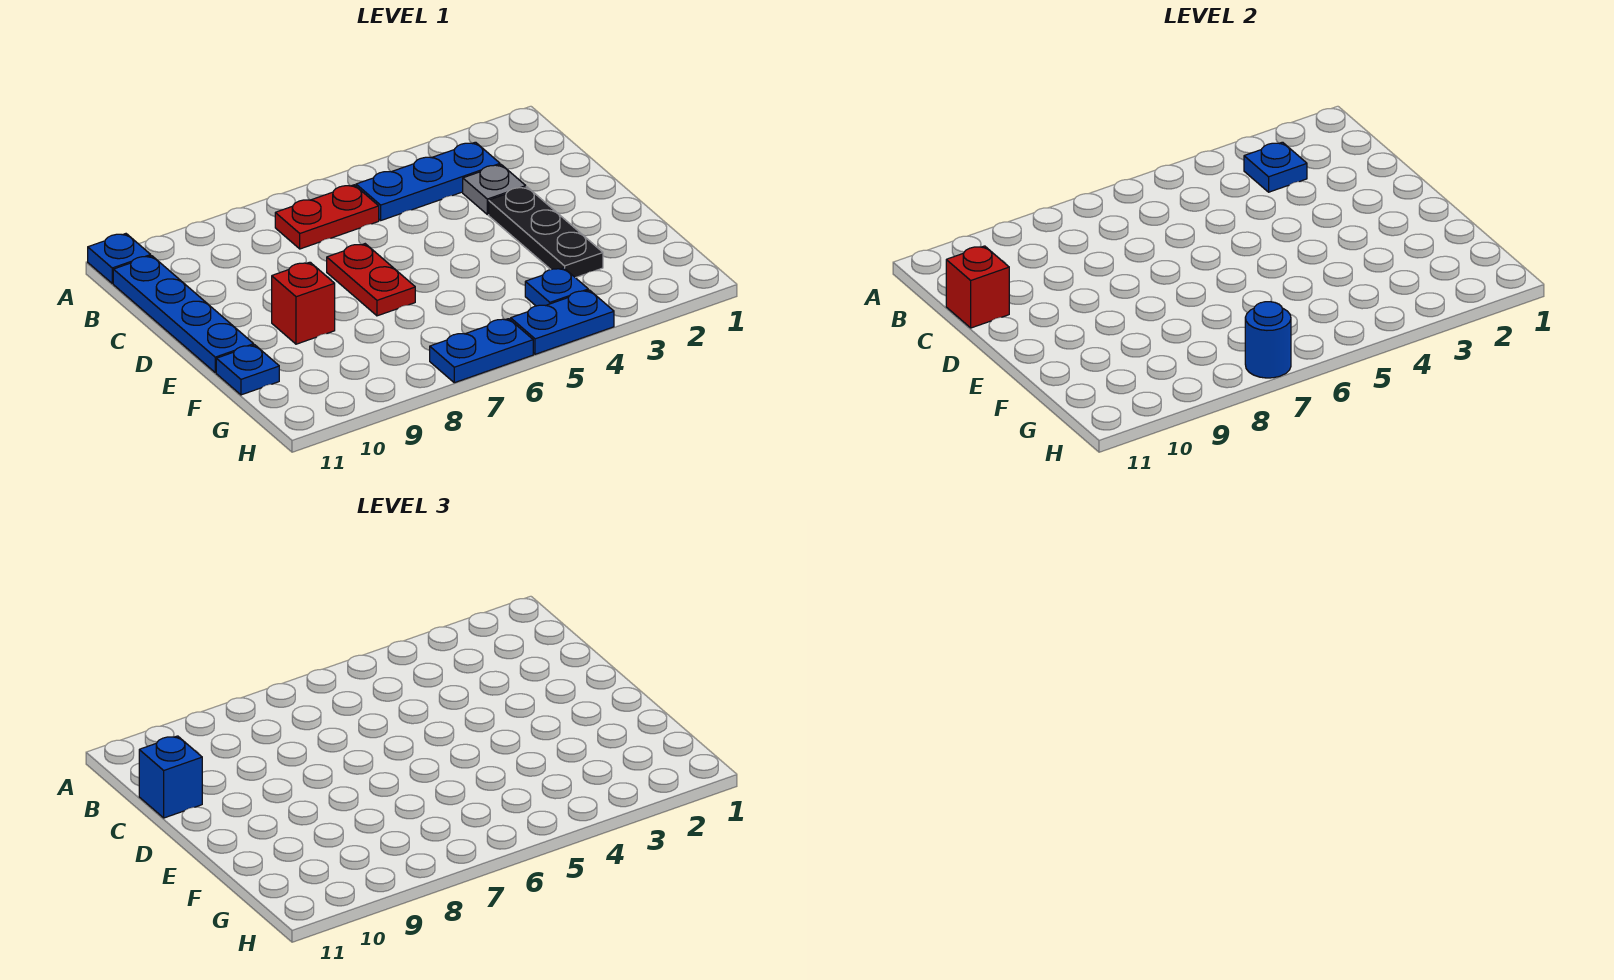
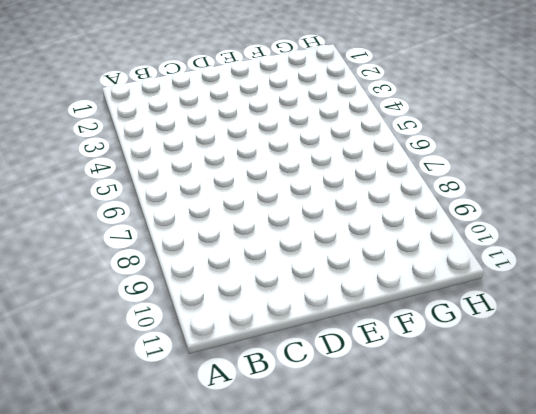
none -> blue 1x1 plate [88,234,151,283]
none -> blue 1x3 plate [356,142,500,220]
none -> red 1x2 plate [275,185,379,249]

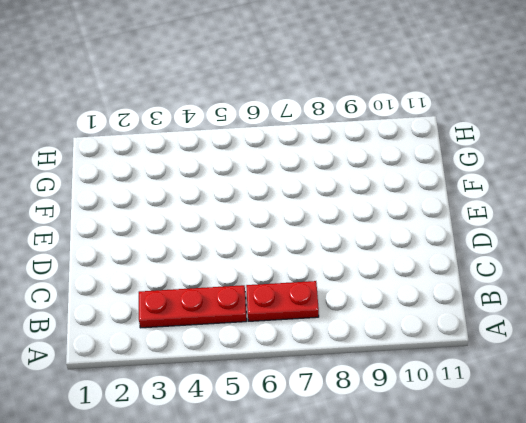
red 1x3 plate [139,285,247,328] -> blue 1x3 plate [356,142,500,220]
none -> blue 1x1 plate [88,234,151,283]
none -> blue 1x4 plate [113,256,254,373]
none -> grey 1x1 plate [463,165,526,215]

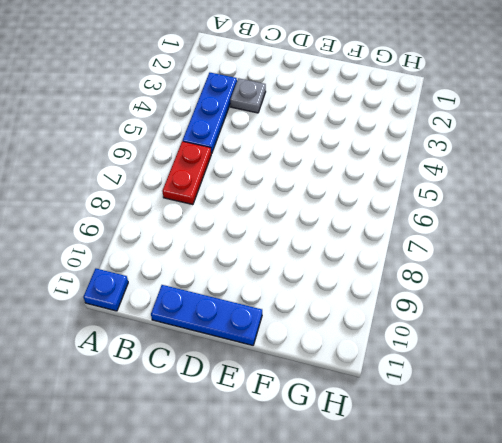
blue 1x3 plate [151,285,262,345] -> blue 1x4 plate [113,256,254,373]
none -> black 1x3 plate [489,187,603,278]
none -> red 1x2 plate [327,244,415,316]
none -> red 1x1 brick [272,262,335,344]

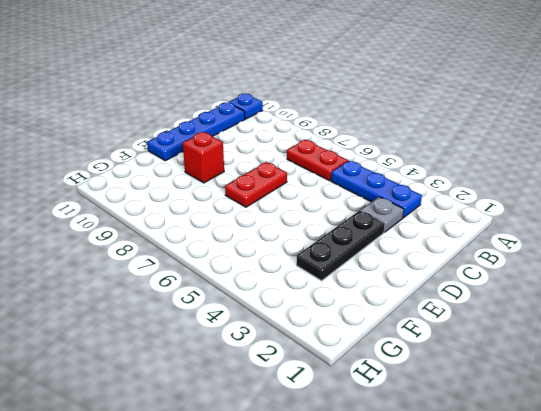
none -> blue 1x1 plate [216,345,279,395]
none -> blue 1x1 plate [525,268,588,306]
none -> blue 1x2 plate [511,290,614,354]

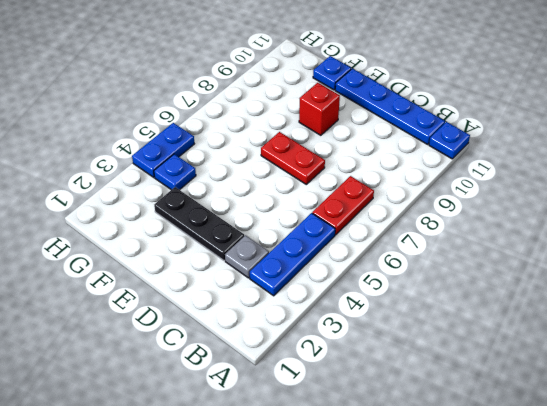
none -> blue 1x2 plate [430,319,533,383]
none -> blue 1x1 plate [1244,142,1307,192]
none -> red 1x1 brick [946,246,1009,328]

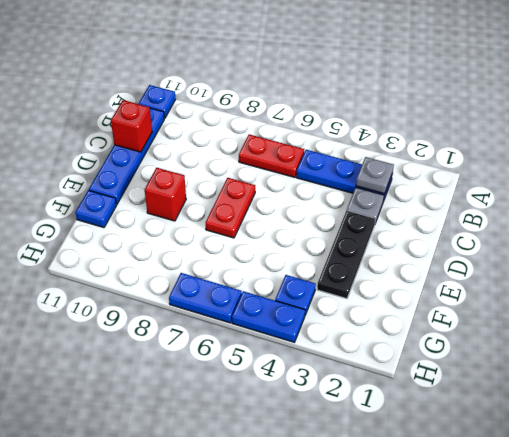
grey 1x1 plate [356,157,394,194] -> blue 1x1 plate [1244,142,1307,192]
none -> blue 1x1 round brick [1245,302,1291,378]
none -> blue 1x1 brick [139,736,202,818]

